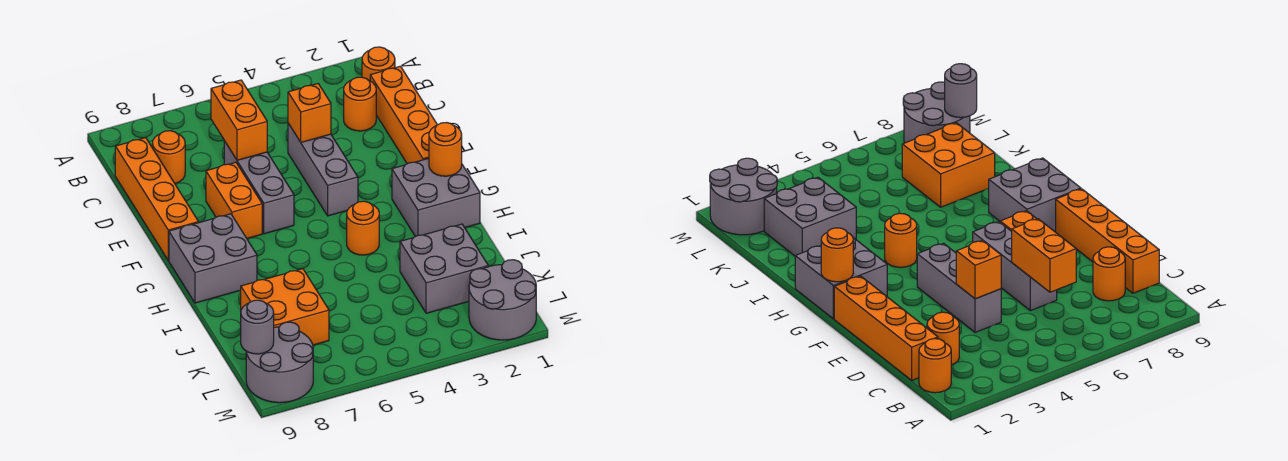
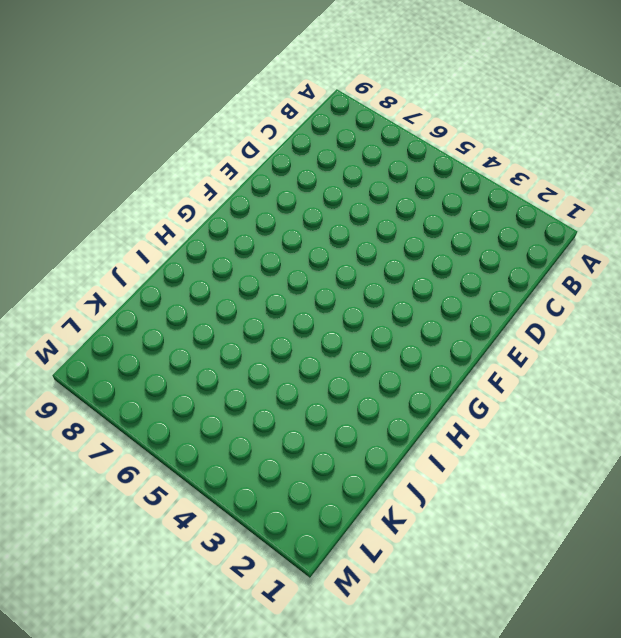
none -> orange 1x1 round brick [362,47,395,81]
none -> orange 1x4 brick [370,66,437,164]
none -> orange 1x1 round brick [344,77,376,131]

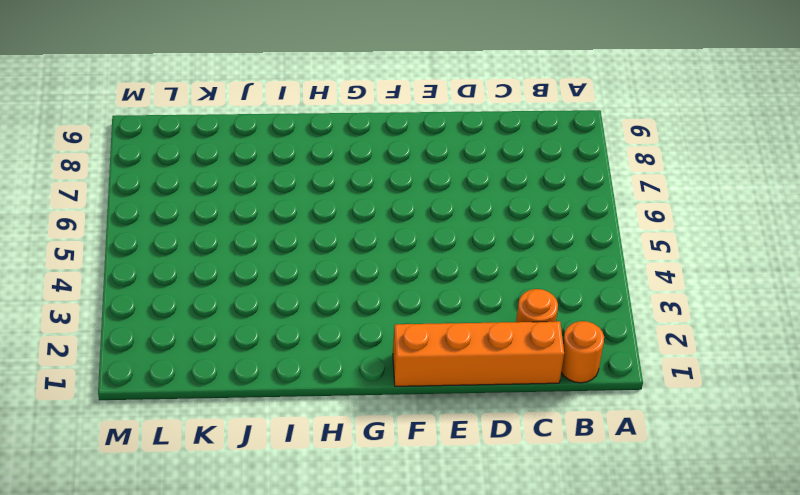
none -> orange 1x1 round brick [152,131,185,184]
none -> orange 1x4 brick [115,138,199,260]
none -> grey 1x3 brick [288,123,358,216]

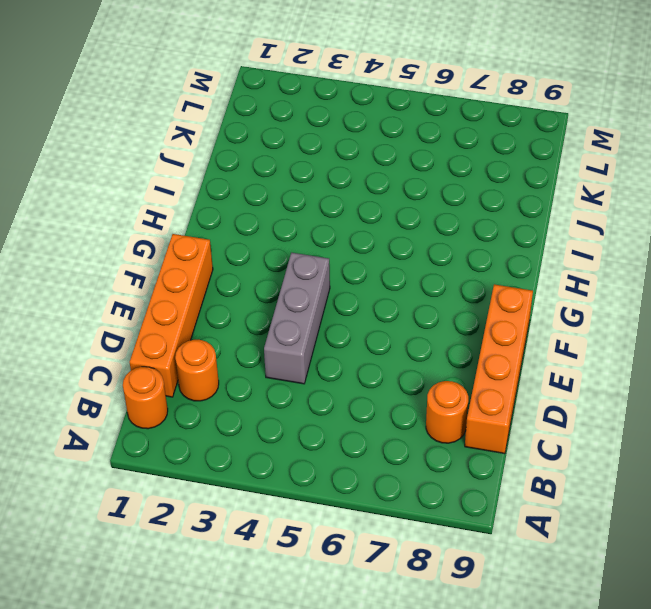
none -> grey 1x3 brick [224,141,294,234]
none -> orange 1x2 brick [206,162,262,238]
none -> grey 2x2 brick [392,158,480,237]

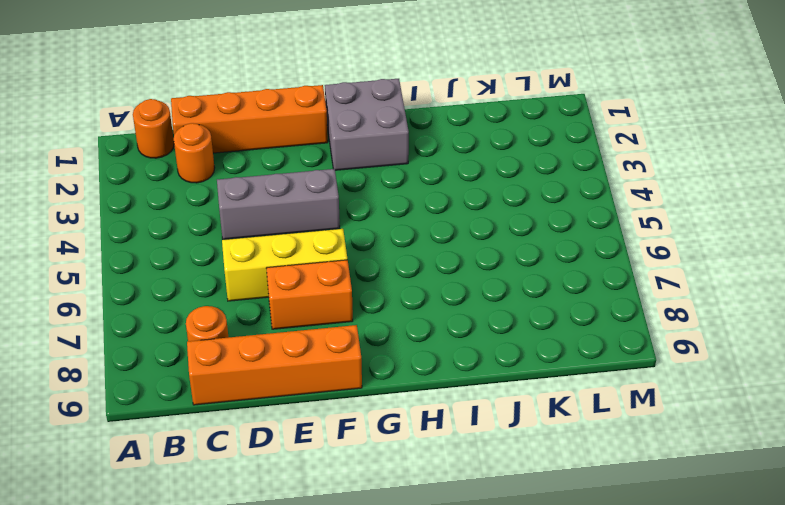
yellow 1x3 brick [222,229,347,301] -> grey 1x3 brick [224,141,294,234]
none -> grey 2x2 brick [169,214,257,303]
none -> orange 1x1 round brick [347,201,379,255]
none -> grey 2x2 brick [400,224,489,313]

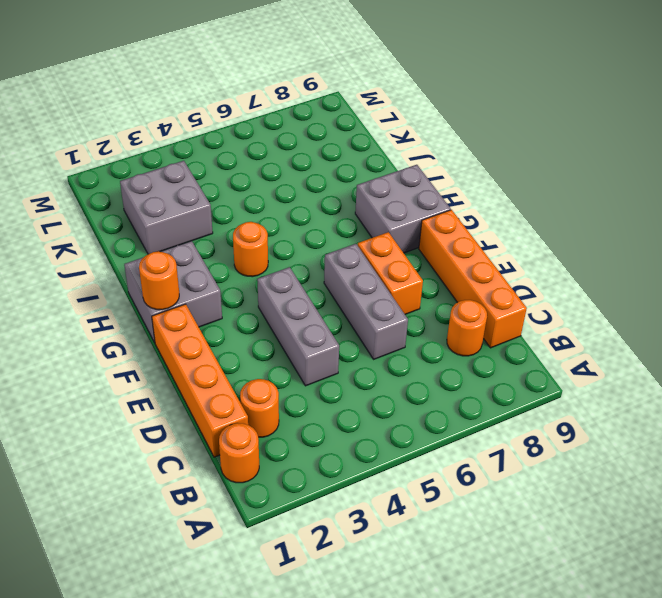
none -> orange 2x2 brick [241,269,329,345]
none -> grey 2x2 round brick [469,260,536,340]
none -> grey 2x2 round brick [246,322,313,403]

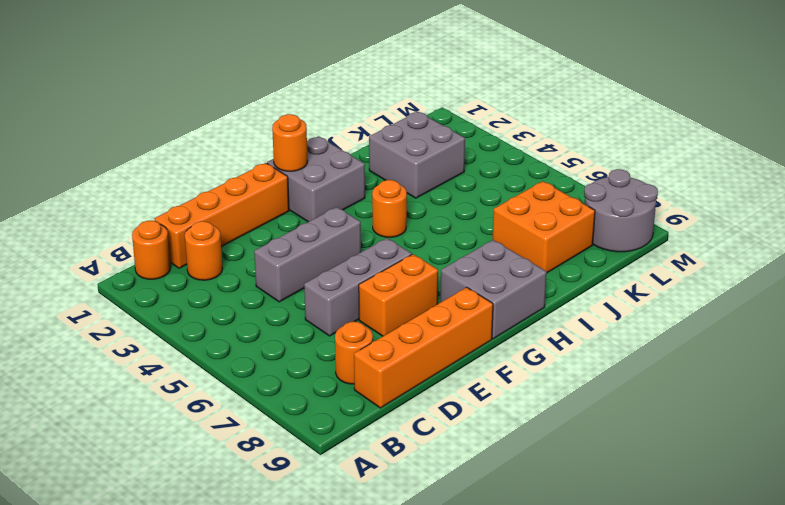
none -> grey 2x2 round brick [469,260,536,340]
none -> orange 1x2 brick [211,80,267,160]
none -> orange 1x1 brick [288,84,331,142]

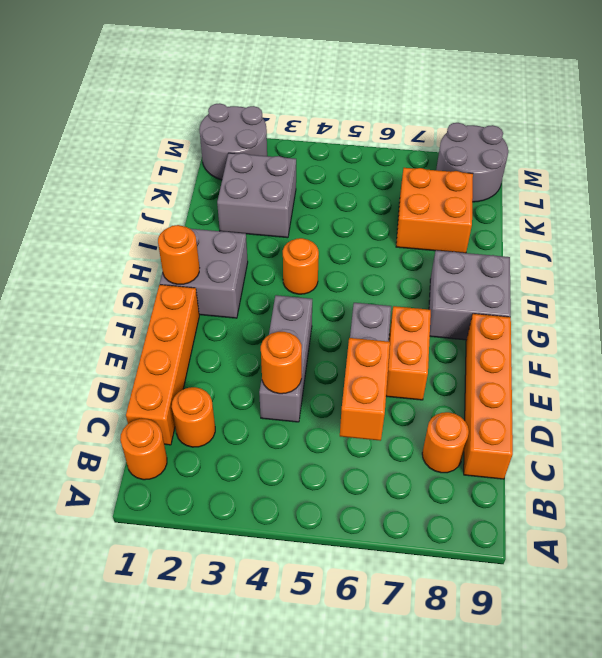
orange 1x1 round brick [261,332,302,394] -> orange 1x1 brick [288,84,331,142]
none -> grey 1x1 round brick [241,300,274,354]

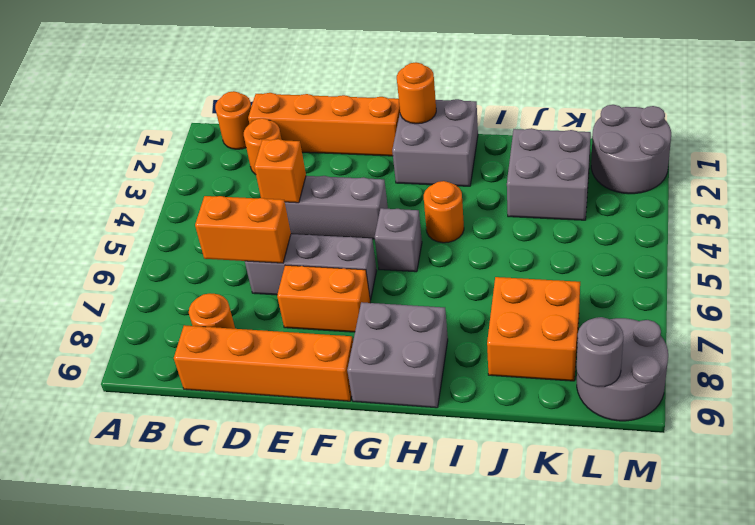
grey 1x1 brick [375,208,422,272] -> none

